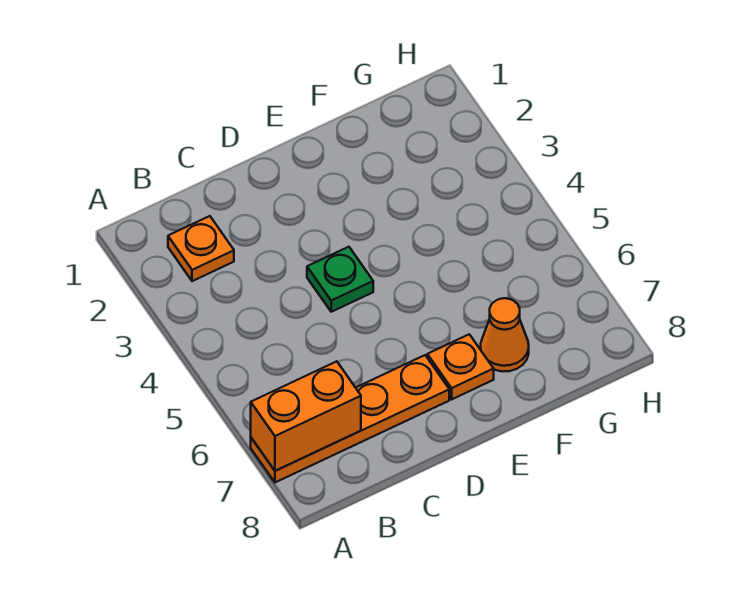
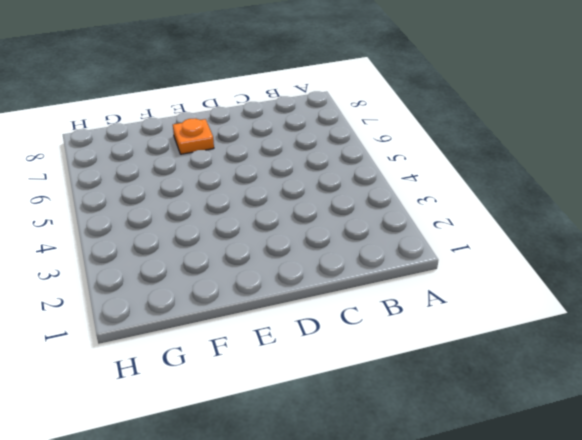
none -> orange 1x4 plate [251,355,449,482]
none -> orange 1x1 plate [168,216,234,281]

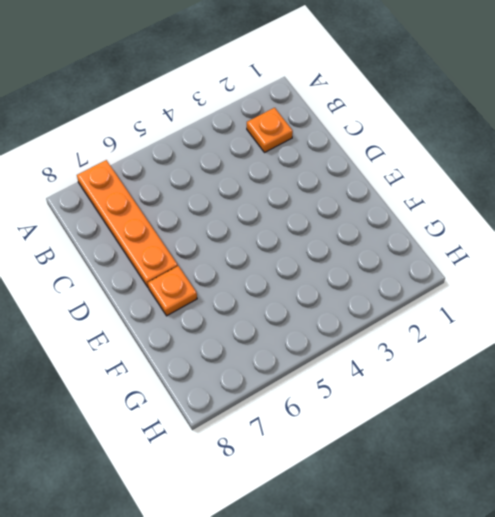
none -> green 1x1 plate [307,247,373,312]
none -> orange 1x1 cone [481,298,529,371]

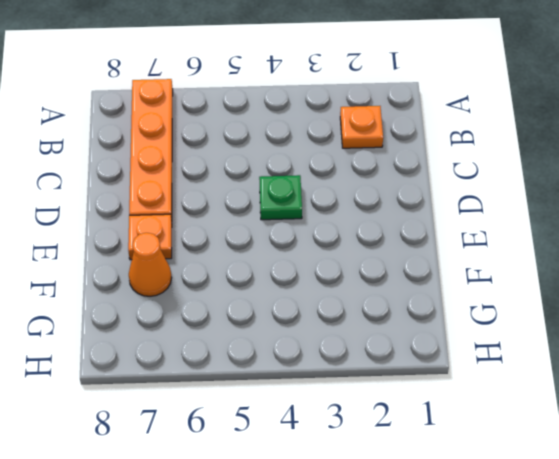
none -> orange 1x2 brick [251,361,361,471]

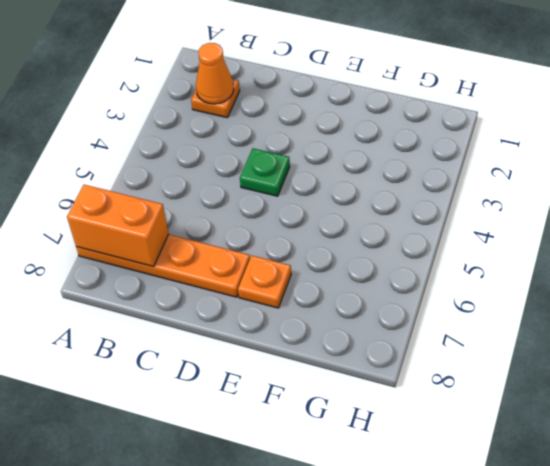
orange 1x1 cone [196,43,234,104] -> orange 1x1 cone moved to [481,298,529,371]

